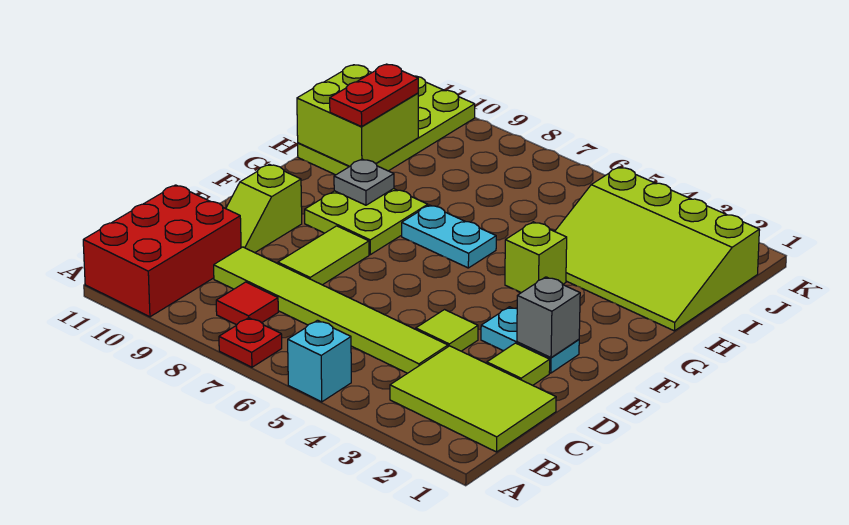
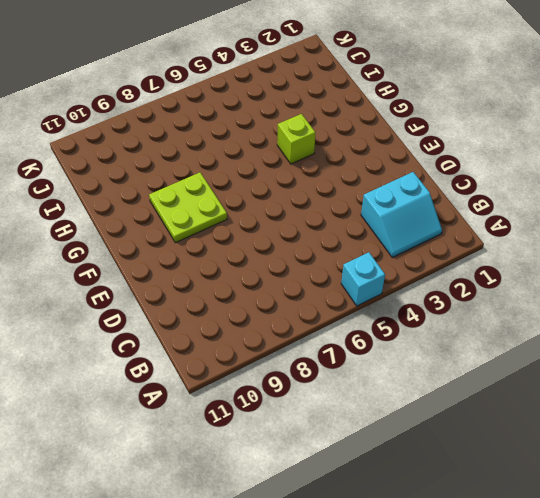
cyan 2x2 slope [361,172,442,257] -> lime 2x3 tile [390,346,556,452]
none -> red 1x1 plate [219,318,282,367]
none -> red 2x3 brick [83,185,241,317]
none -> red 1x1 tile [216,282,278,325]

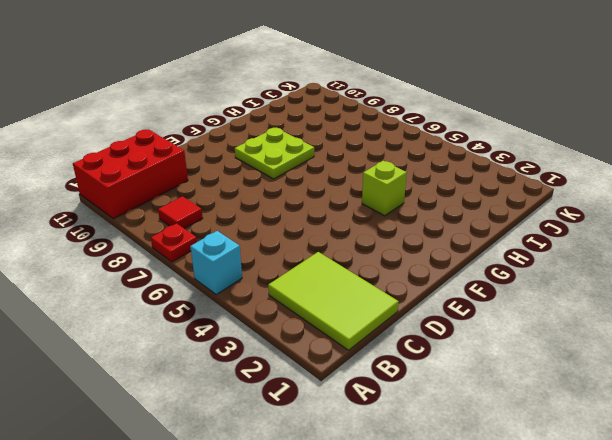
none -> lime 1x6 tile [214,247,448,373]
none -> lime 1x1 tile [487,343,550,385]
none -> lime 1x1 tile [416,310,478,351]

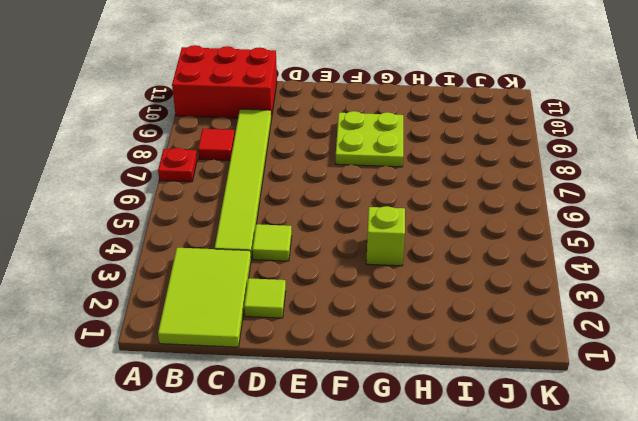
none -> cyan 1x1 brick [288,320,351,402]
none -> lime 1x2 tile [278,226,369,285]
none -> lime 1x2 slope [226,164,302,253]

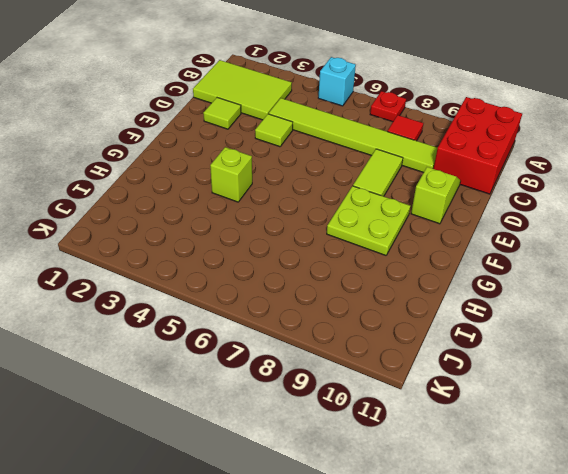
none -> cyan 1x2 plate [481,307,579,373]
none -> cyan 1x2 plate [402,205,496,268]
none -> lime 3x4 slope [555,167,759,331]

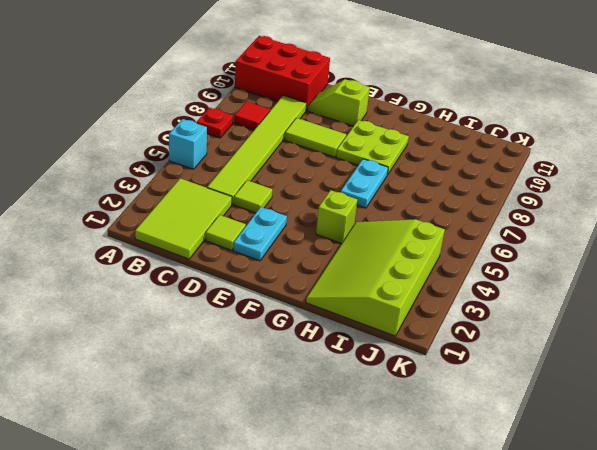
none -> lime 2x4 plate [298,76,475,175]
none -> grey 1x1 brick [517,277,580,358]
none -> grey 1x1 plate [334,159,394,205]

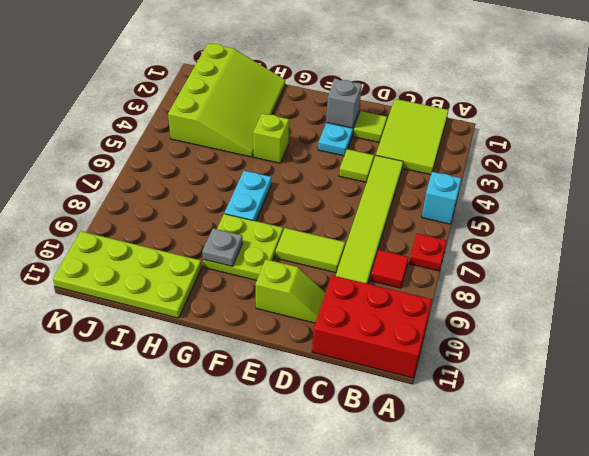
none -> lime 2x2 brick [297,65,418,166]
none -> red 1x2 plate [330,64,418,127]

